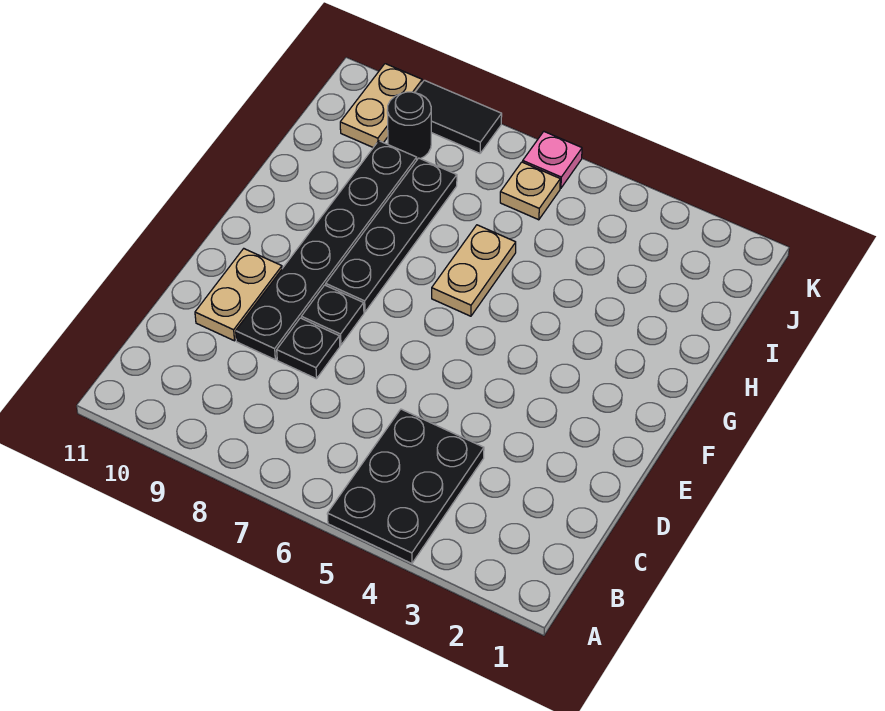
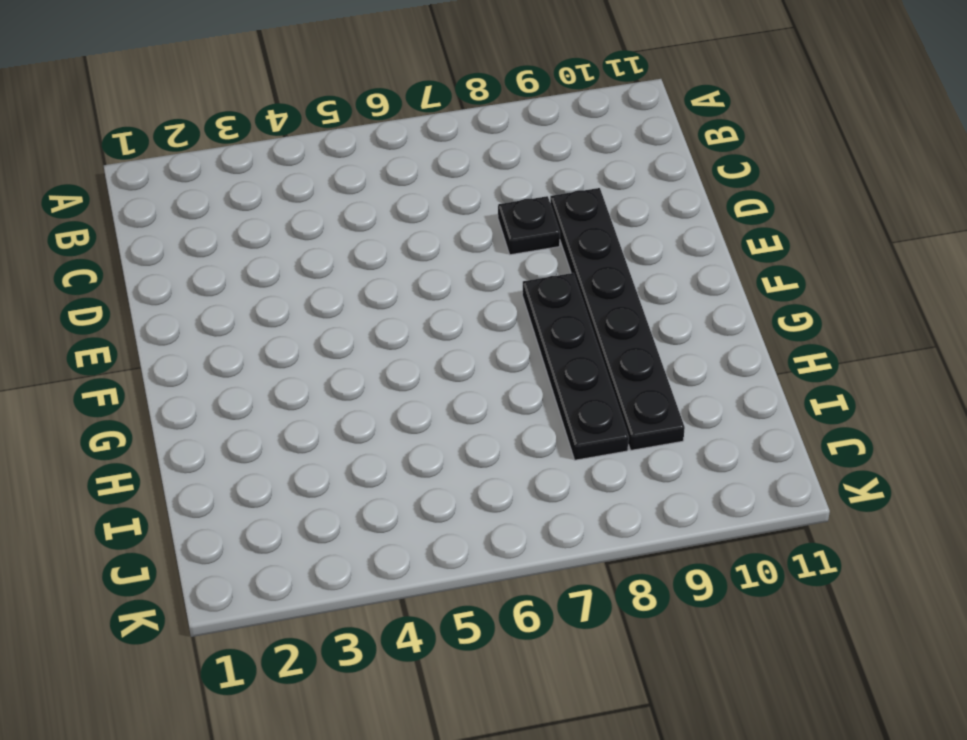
none -> black 2x3 plate [327,409,484,564]
none -> tan 1x2 plate [195,249,282,341]
none -> black 1x1 plate [301,285,364,345]

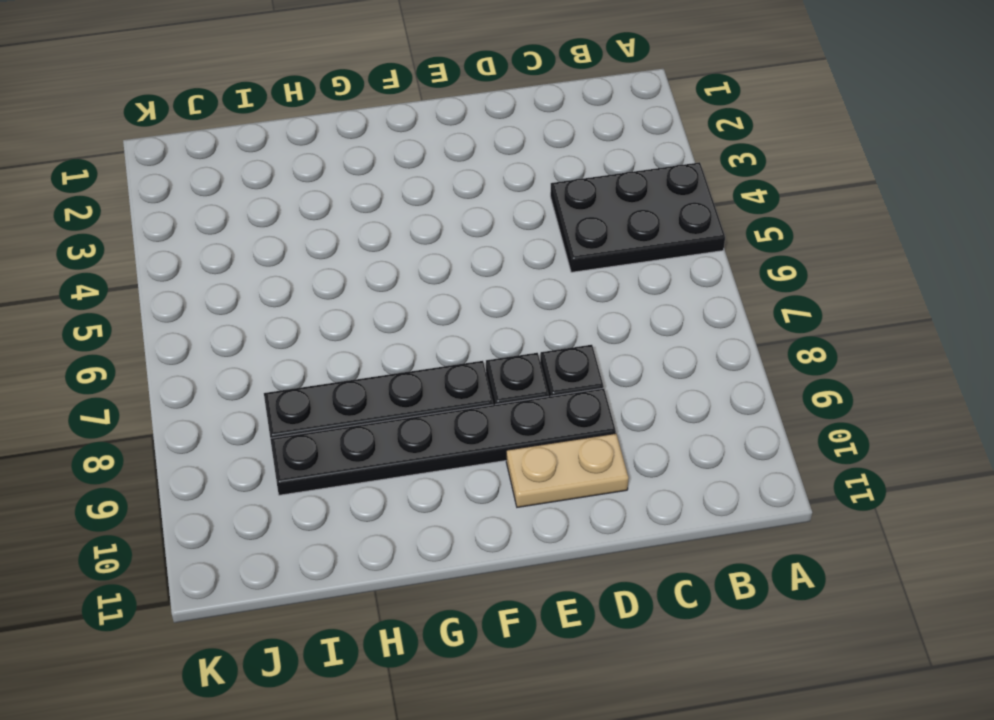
none -> tan 1x2 plate [432,225,516,316]
none -> tan 1x1 plate [500,162,560,220]
none -> black 1x1 round brick [387,92,431,159]

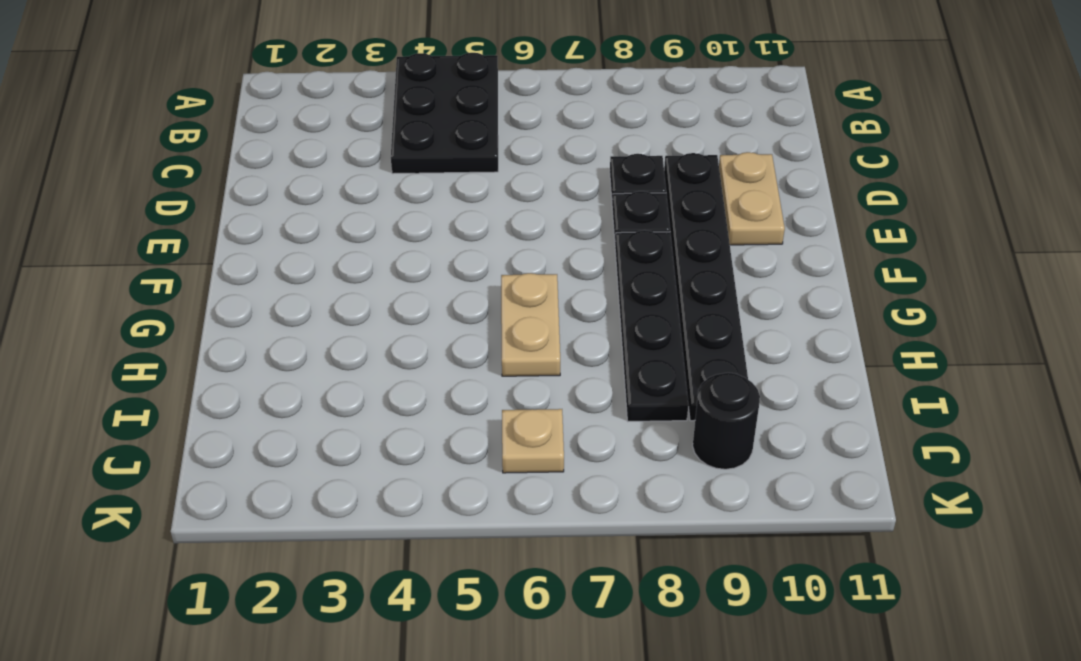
none -> tan 1x2 plate [340,64,422,147]
none -> pink 1x1 plate [523,132,582,188]
none -> black 1x2 tile [415,80,502,153]

